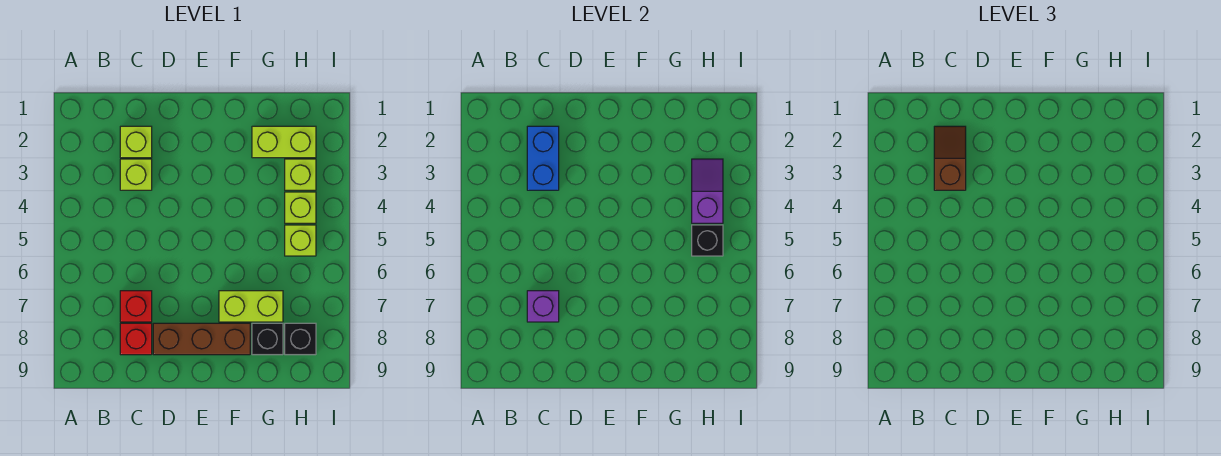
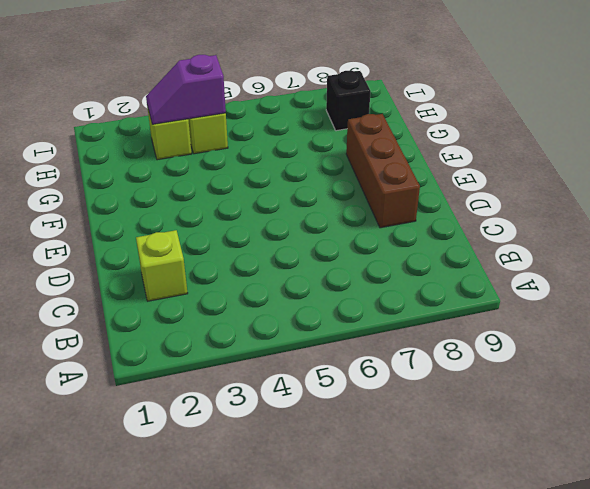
none -> lime 1x1 brick [120,159,152,190]
none -> red 1x1 brick [120,291,152,322]
none -> red 1x1 brick [120,323,152,355]

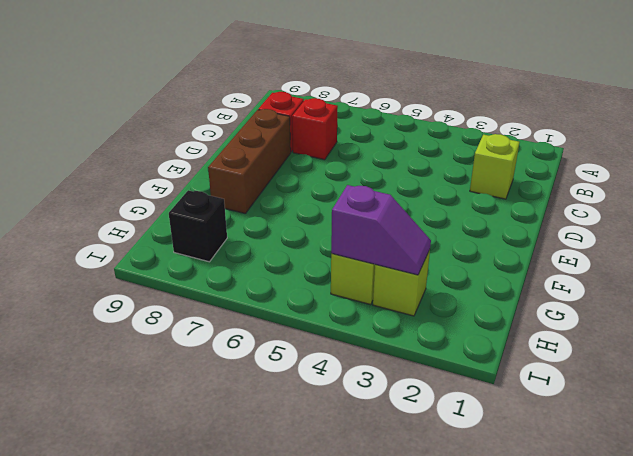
none -> lime 1x1 brick [120,159,152,190]
none -> lime 1x2 brick [219,291,283,322]
none -> lime 1x2 brick [252,126,316,158]

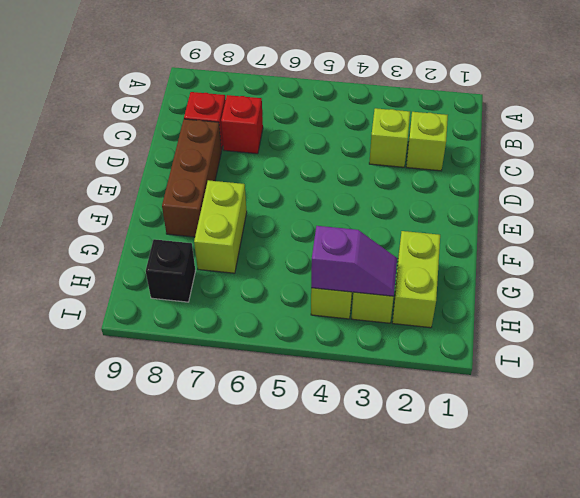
none -> black 1x1 brick [252,323,283,355]
none -> lime 1x1 brick [285,225,316,256]
none -> blue 1x2 brick [527,126,559,190]

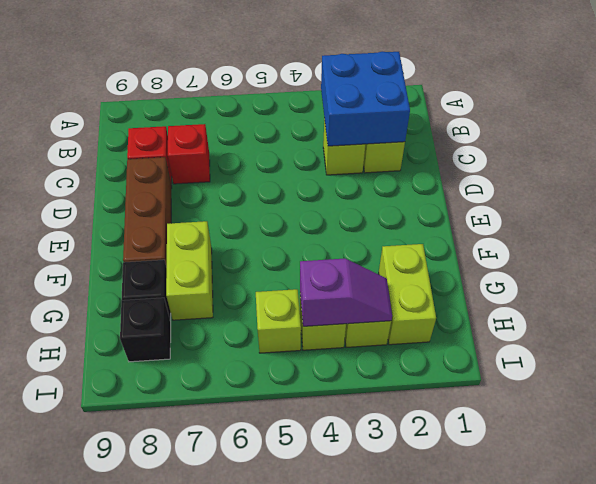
blue 2x2 brick [321,52,410,146] -> blue 1x2 brick [527,126,559,190]
none -> purple 1x1 brick [527,291,559,322]
none -> black 1x1 brick [692,225,723,256]
none -> brown 1x2 slope [934,126,966,190]

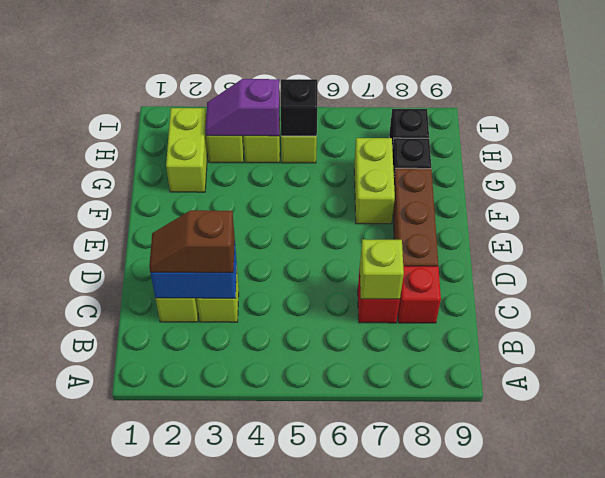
lime 1x1 brick [360,239,404,299] -> purple 1x1 brick [527,291,559,322]

